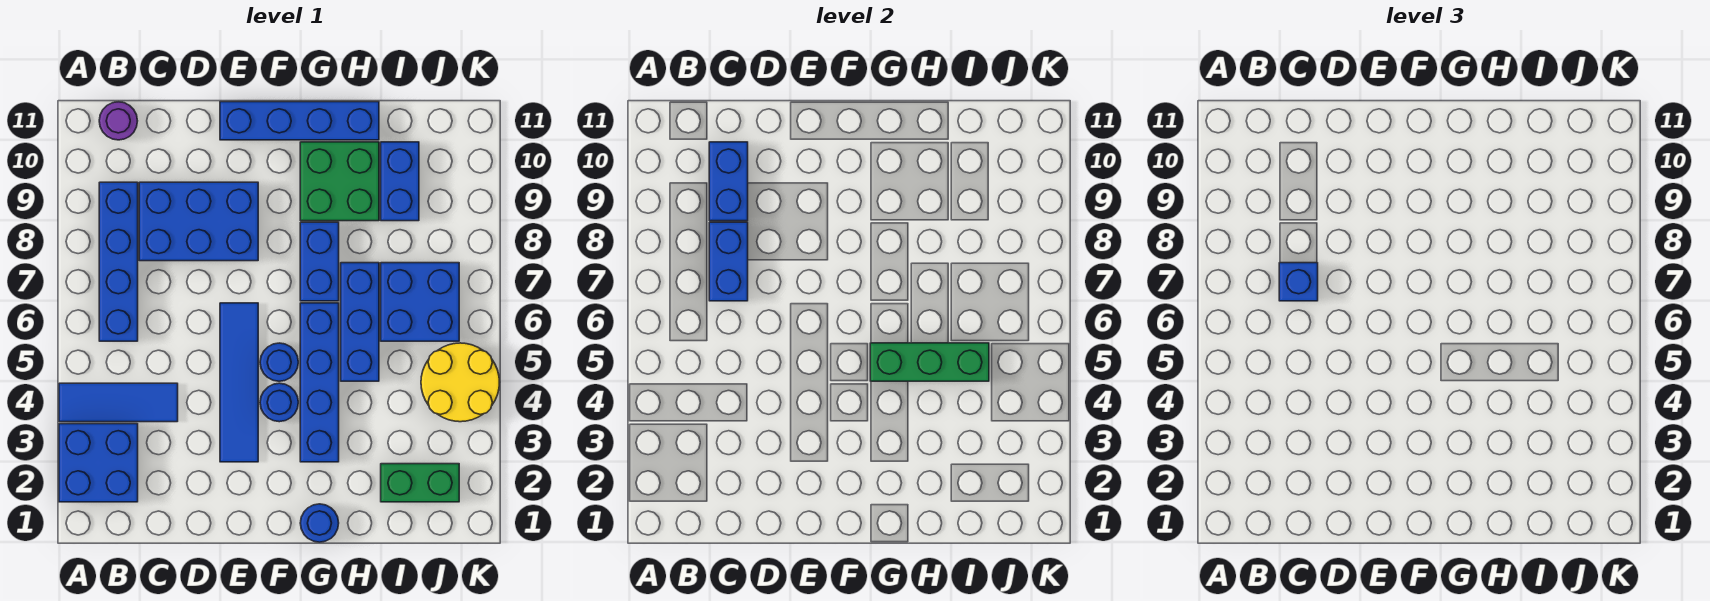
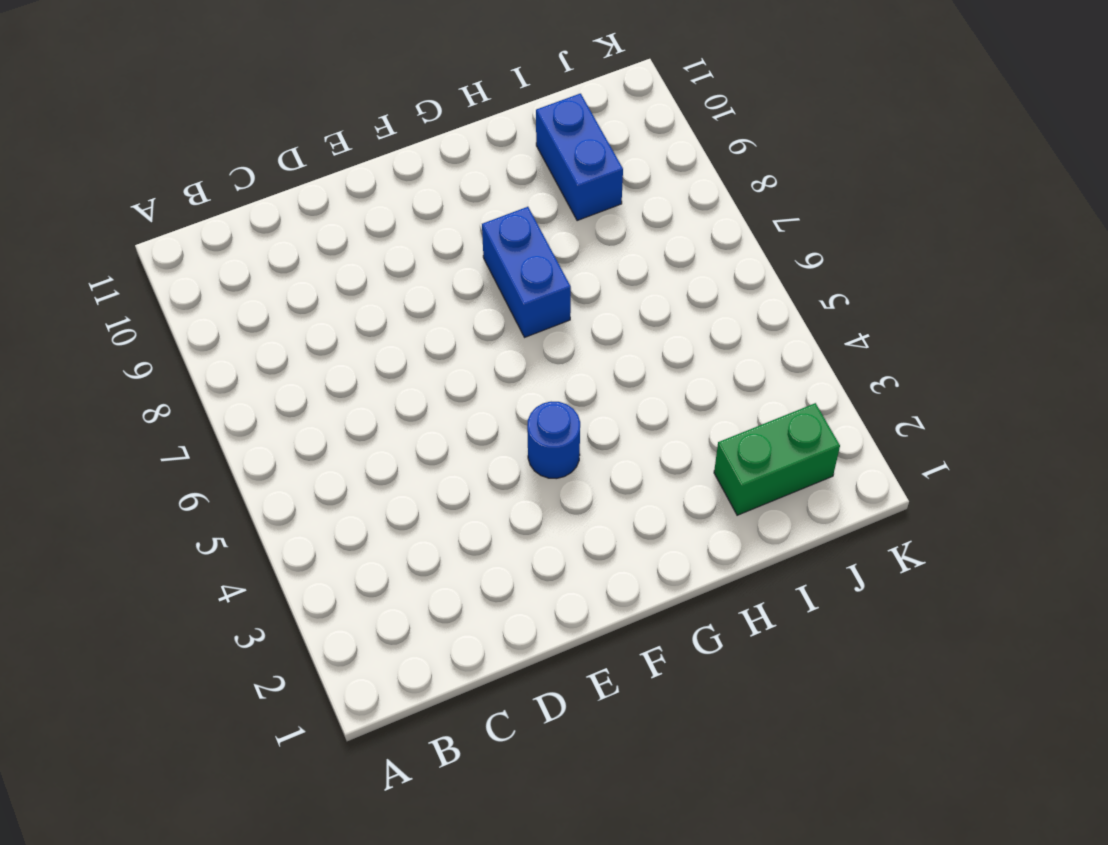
none -> blue 2x2 brick [59,424,138,502]
none -> blue 1x3 tile [59,383,178,422]
none -> blue 1x4 brick [99,182,138,341]

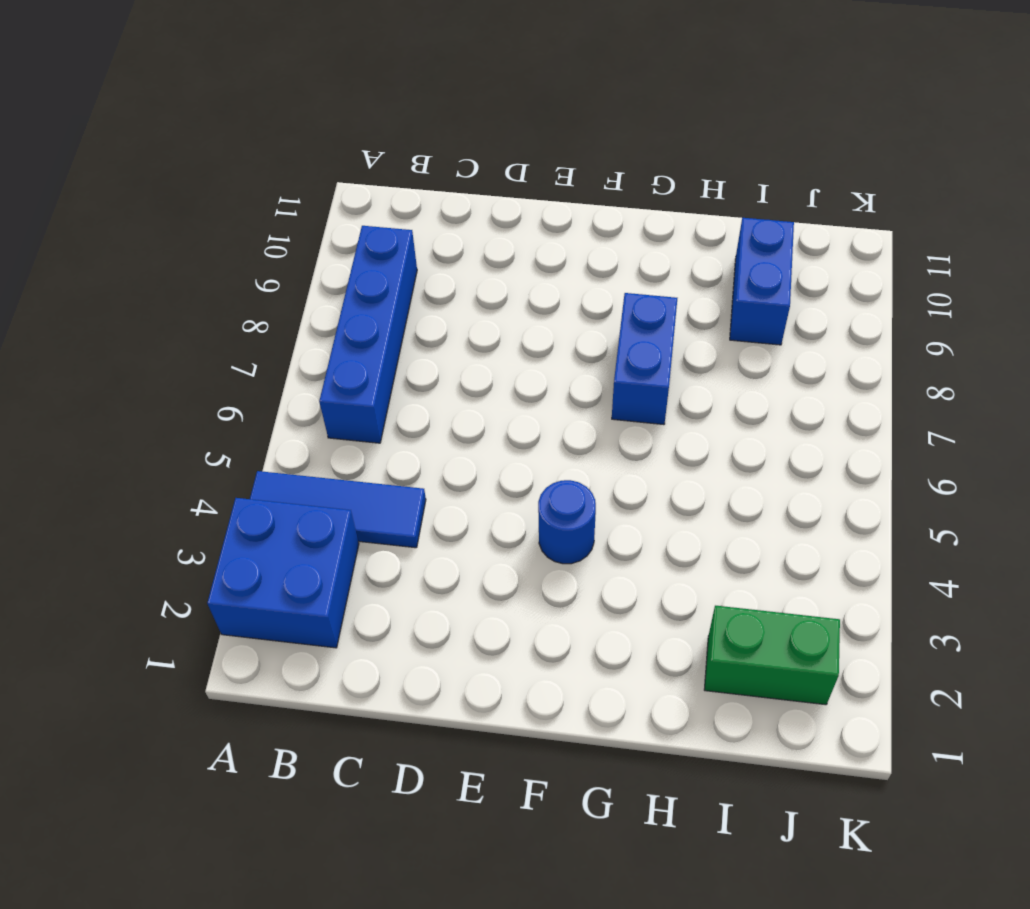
none -> purple 1x1 round brick [99,102,137,140]
none -> blue 2x3 brick [139,182,258,261]
none -> blue 1x4 tile [220,303,258,462]

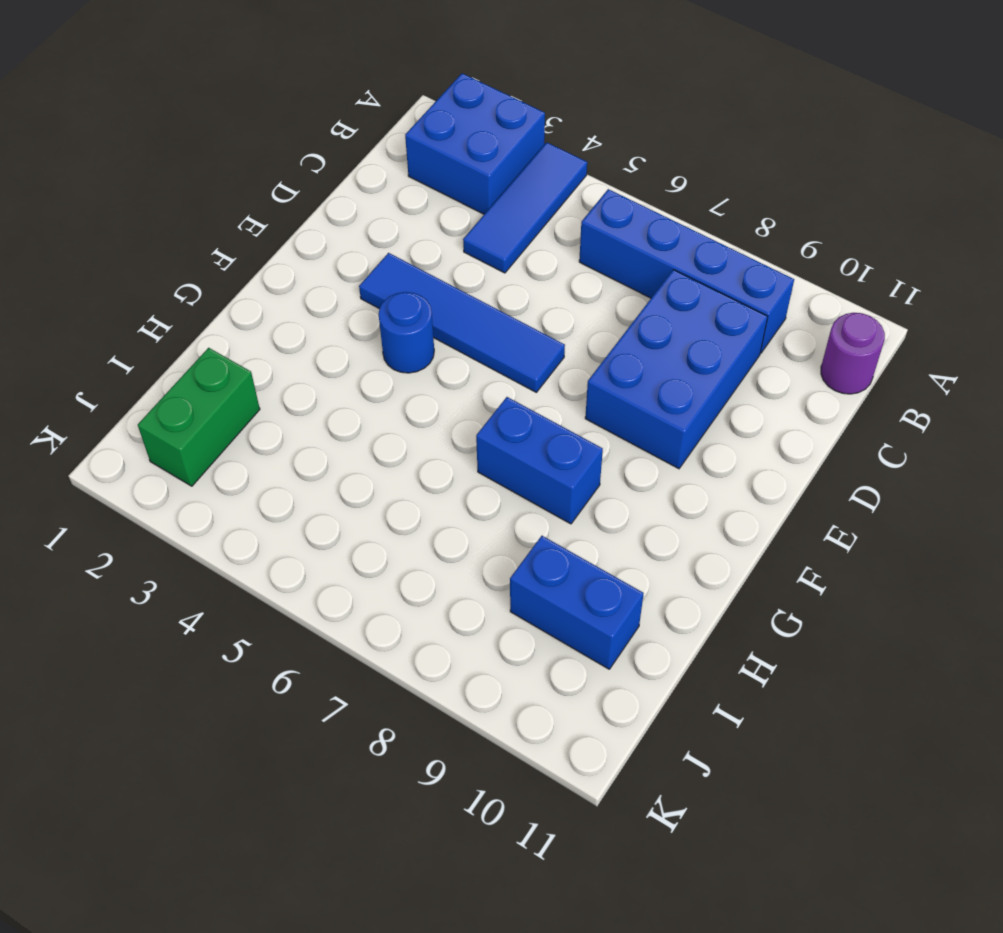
none -> blue 1x4 brick [220,102,379,140]
none -> blue 1x1 round brick [260,343,298,381]
none -> blue 1x1 round brick [300,504,339,542]

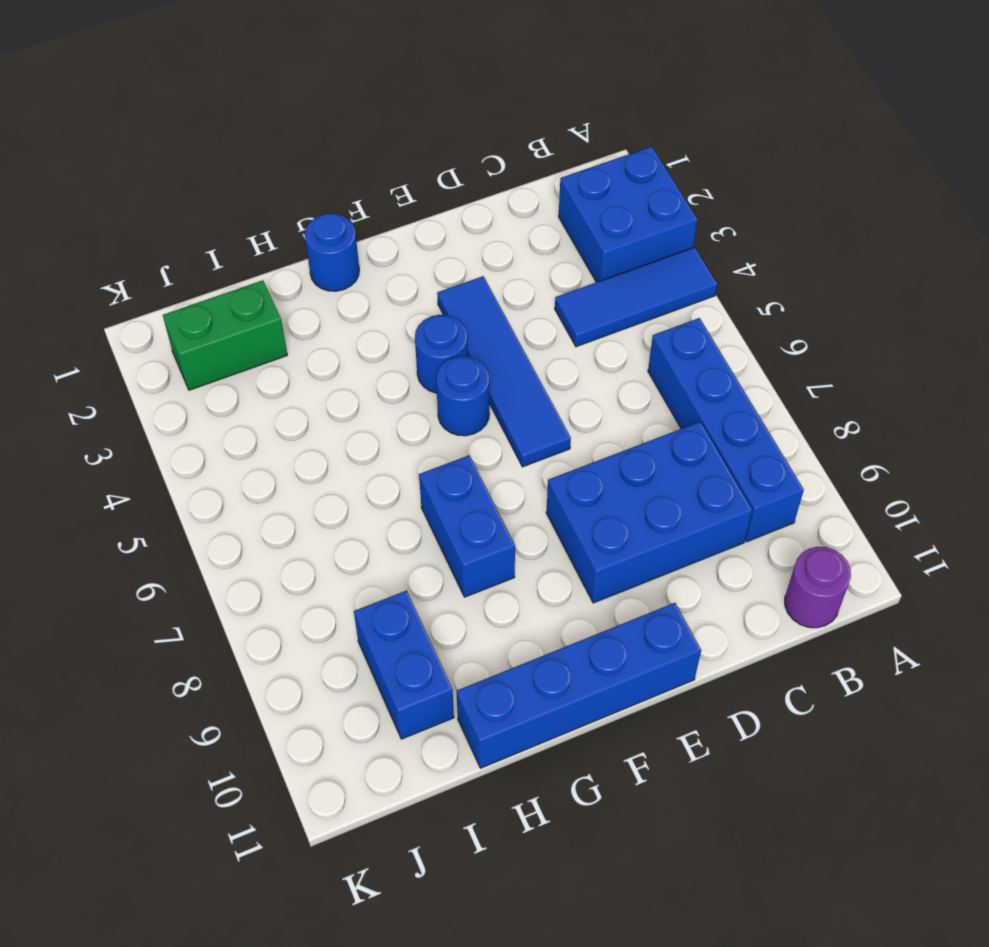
none -> blue 1x4 brick [300,303,339,462]
none -> green 2x2 brick [300,142,379,221]
none -> blue 1x3 brick [341,263,379,381]

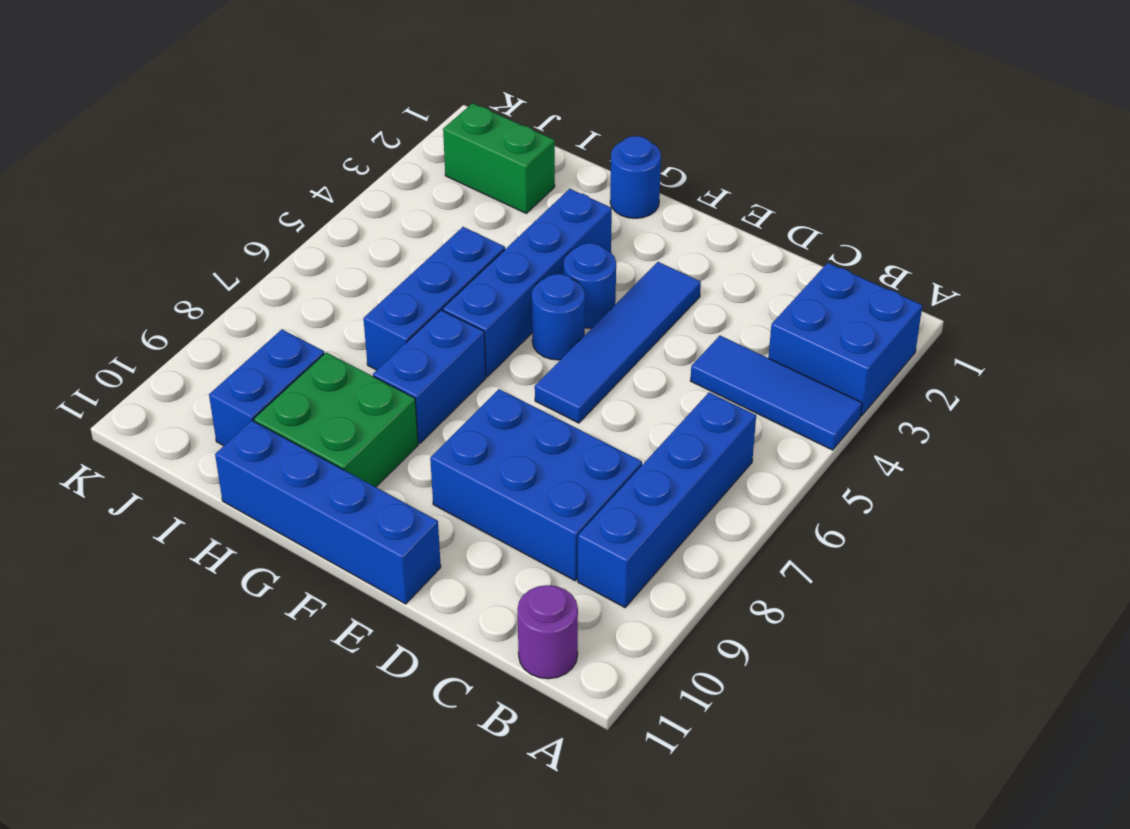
none -> blue 2x2 brick [381,263,459,341]
none -> yellow 2x2 round brick [421,343,500,422]
none -> blue 1x2 brick [709,222,748,301]

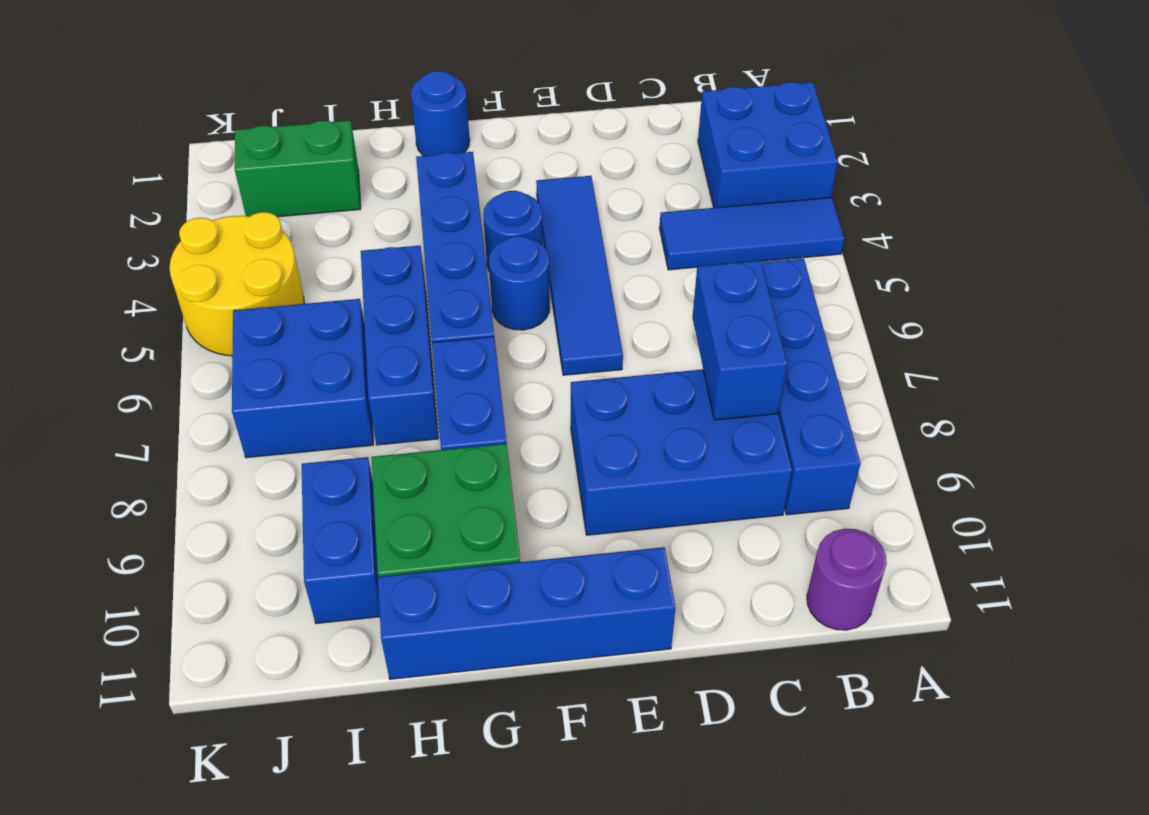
none -> blue 1x2 brick [709,142,748,221]
none -> green 1x3 brick [870,343,989,381]
none -> blue 1x1 brick [1279,263,1318,301]

